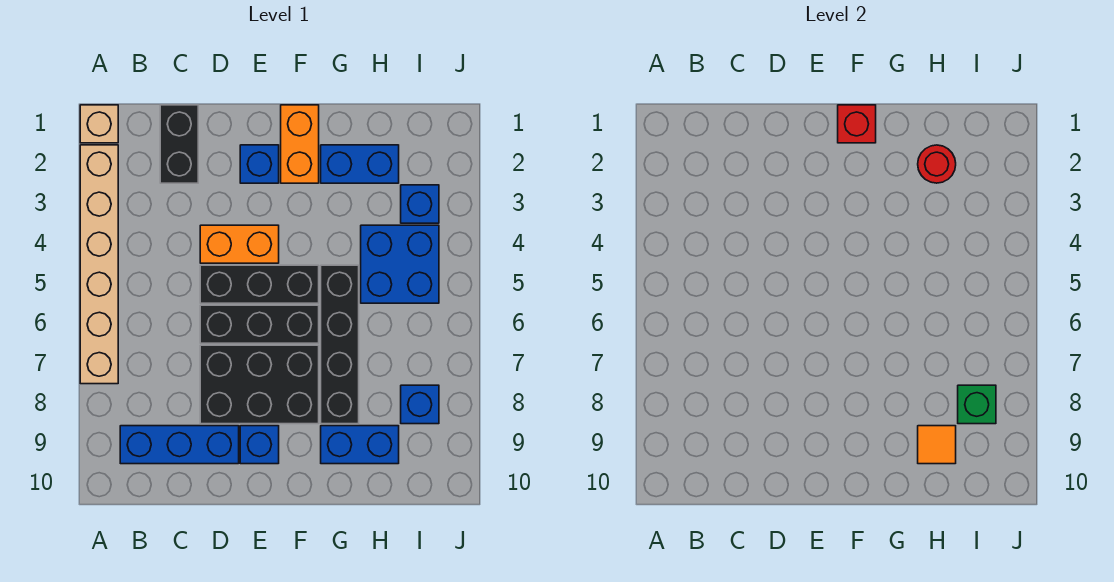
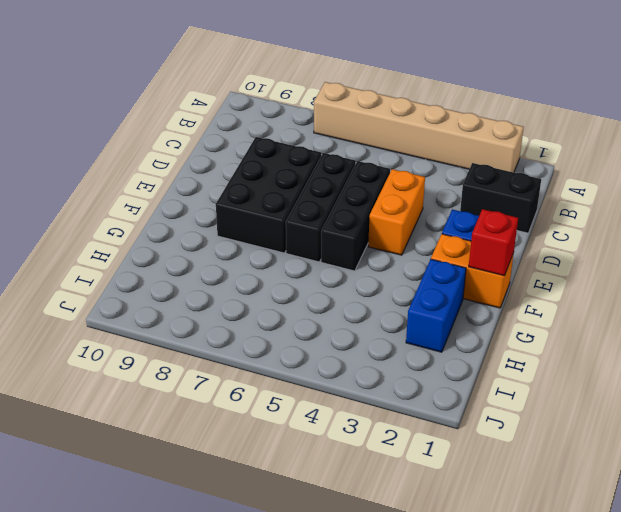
none -> tan 1x1 brick [80,105,118,143]
none -> blue 1x3 brick [120,426,239,464]
none -> blue 1x1 brick [240,426,279,464]

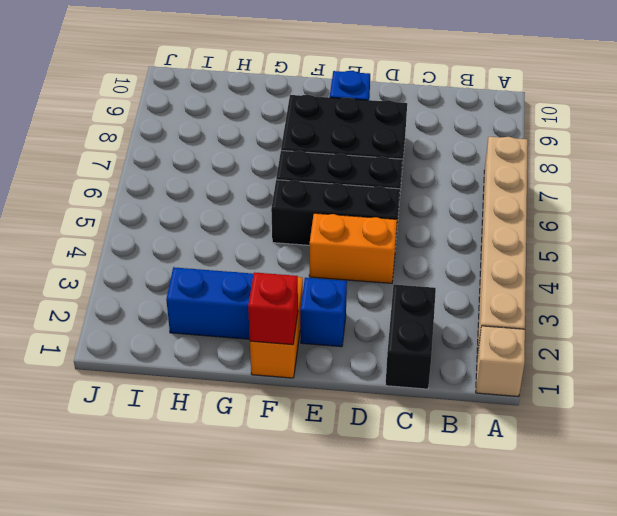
none -> blue 1x3 brick [120,426,239,464]
none -> black 1x4 brick [321,265,359,424]
none -> blue 1x2 brick [321,426,399,464]

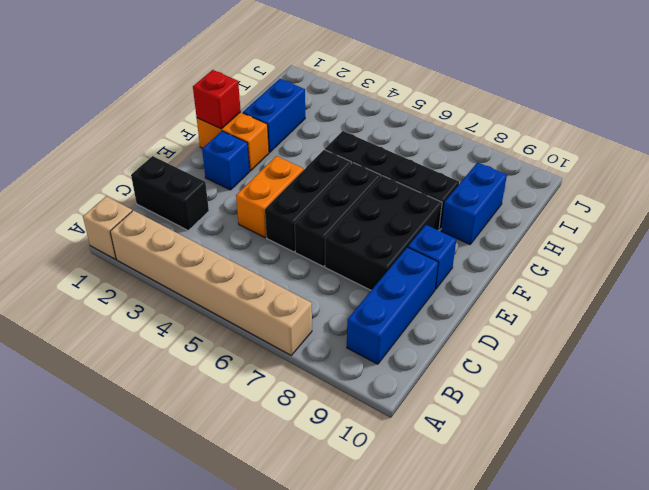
none -> blue 2x2 brick [361,225,439,303]
none -> blue 1x1 brick [401,185,439,223]
none -> blue 1x1 brick [401,385,439,424]

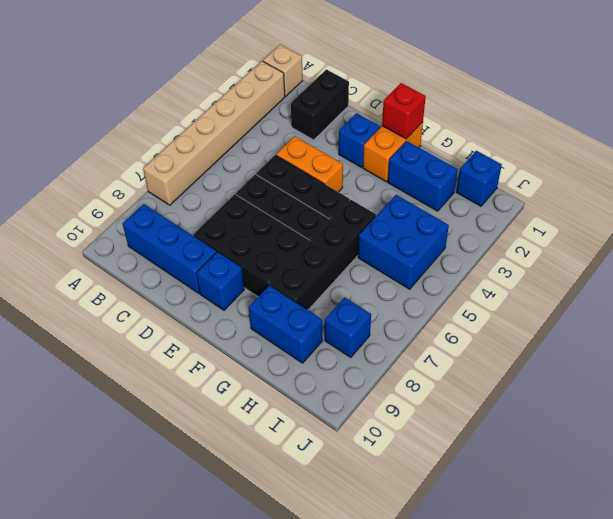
blue 1x1 brick [456,151,502,206] -> blue 1x1 brick moved to [401,185,439,223]
none -> red 1x1 round brick [918,145,956,183]
none -> orange 1x1 tile [918,426,956,464]
none -> green 1x1 brick [958,385,996,424]

